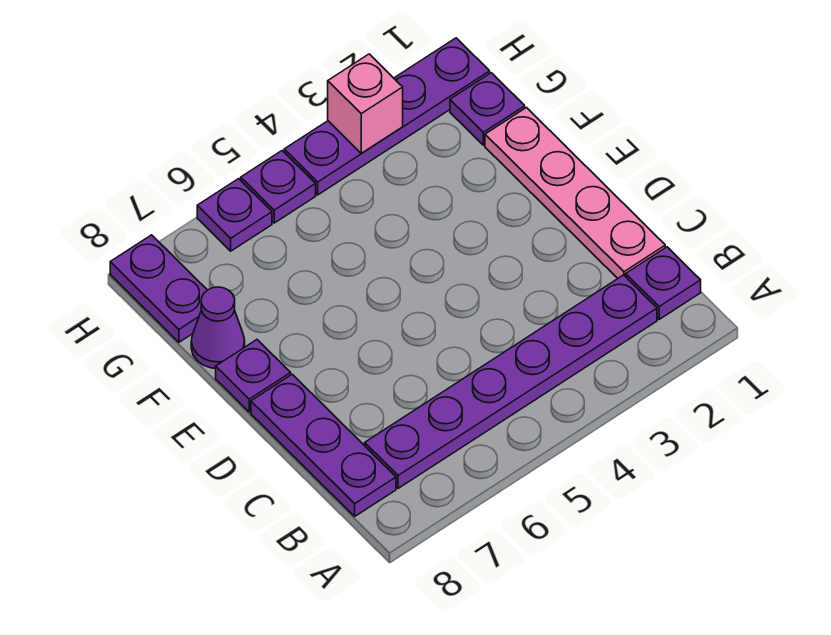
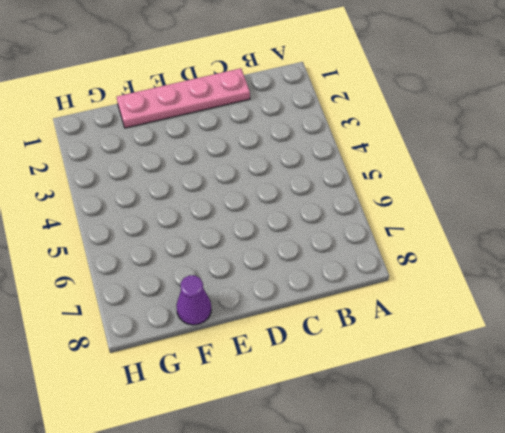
none -> purple 1x1 plate [626,247,701,319]
none -> purple 1x6 plate [365,275,657,488]
none -> purple 1x3 plate [251,374,396,516]

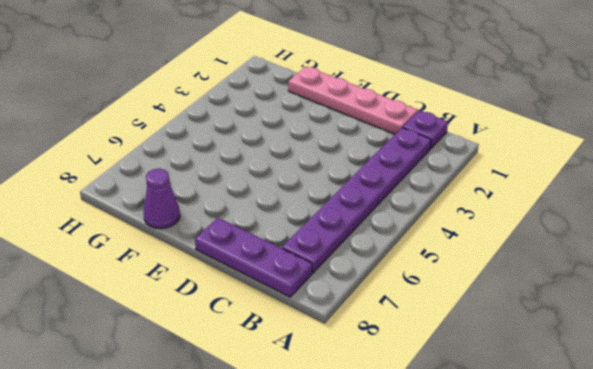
none -> purple 1x1 plate [216,340,291,412]
none -> purple 1x1 plate [450,73,525,145]
none -> purple 1x2 plate [110,235,207,342]

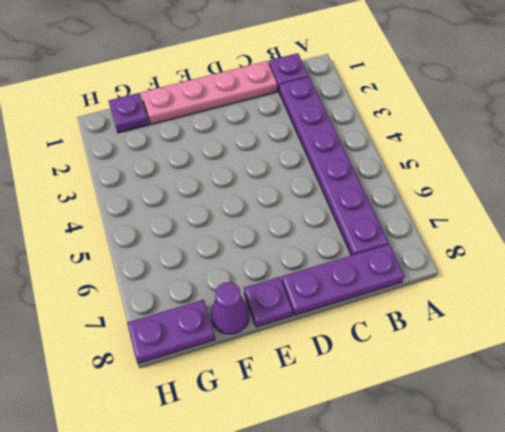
none -> purple 1x4 plate [284,38,490,195]
none -> purple 1x1 plate [241,151,316,223]
none -> purple 1x1 plate [197,179,272,251]

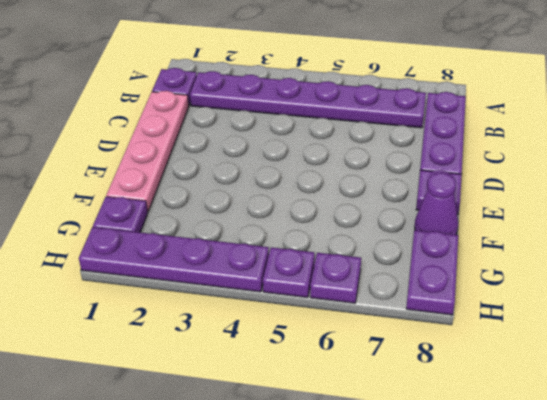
none -> pink 1x1 brick [328,54,403,153]

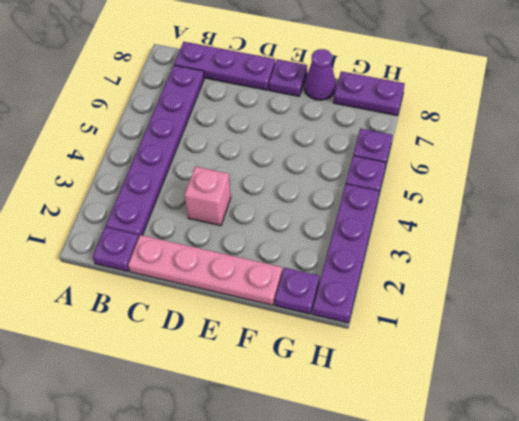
pink 1x1 brick [185,166,231,226] -> pink 1x1 brick moved to [328,54,403,153]

